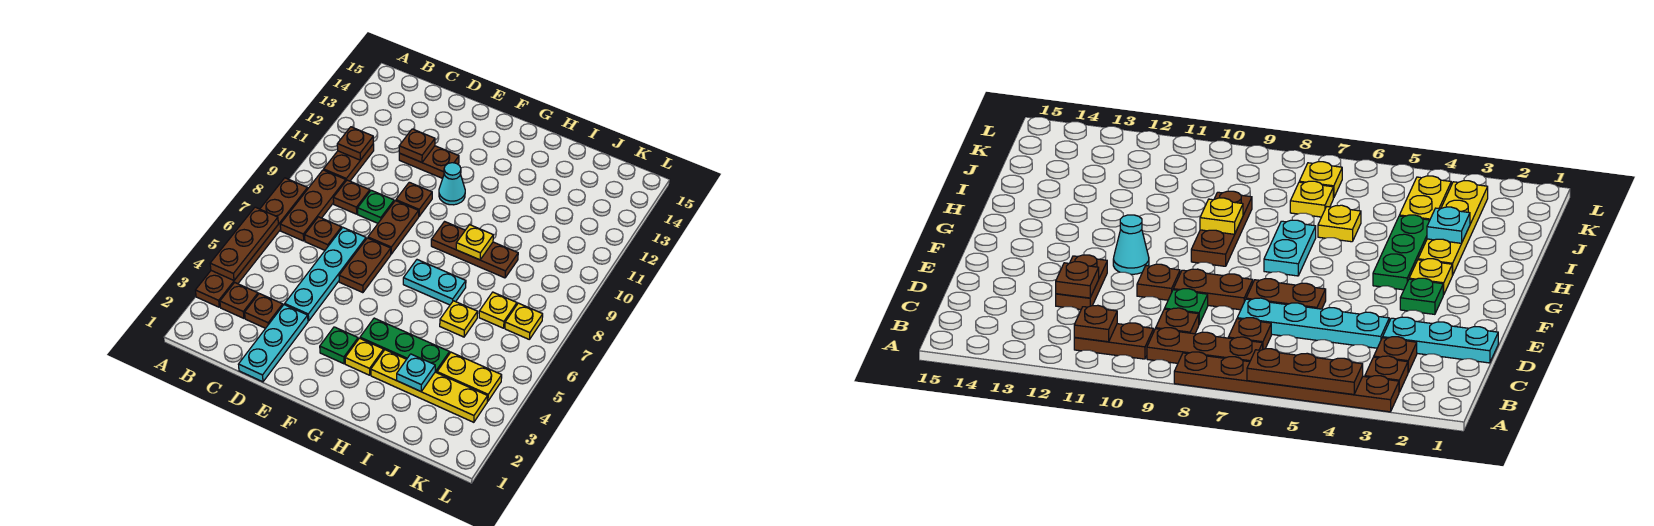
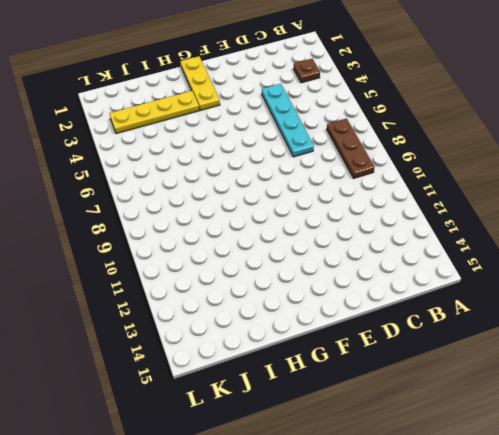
yellow 1x3 plate [180,56,220,110] -> yellow 1x1 plate [345,338,384,375]
none -> brown 1x6 plate [195,178,308,307]
none -> brown 1x2 plate [324,144,374,181]
none -> brown 1x1 plate [245,294,283,328]
none -> brown 1x1 plate [305,217,342,250]

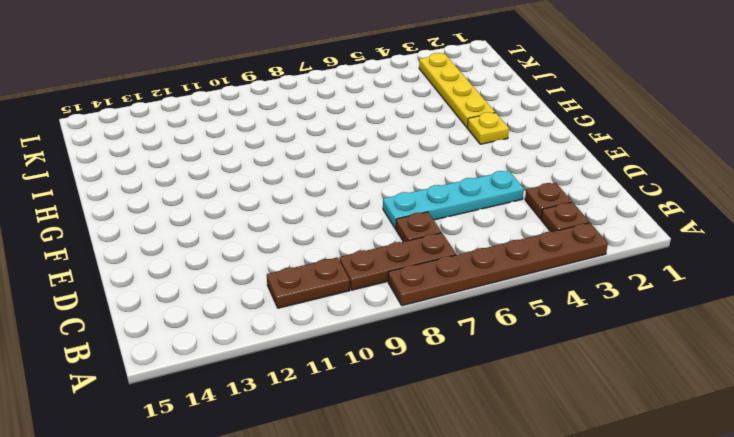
none -> brown 1x1 plate [333,180,370,214]
none -> cyan 1x3 plate [238,305,308,382]
none -> green 1x1 plate [358,190,394,223]
none -> brown 1x2 plate [399,146,459,178]

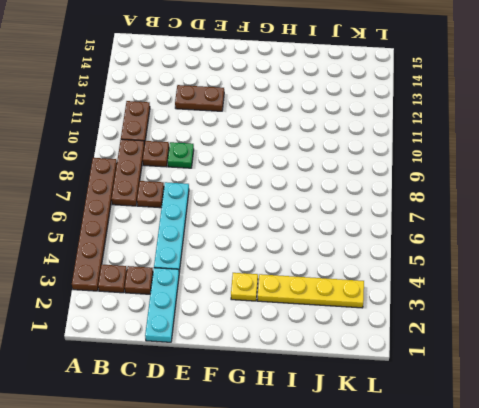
none -> brown 1x2 plate [339,238,391,293]
none -> brown 1x2 plate [368,201,419,254]
none -> brown 1x1 plate [396,182,432,216]
none -> green 1x1 plate [320,327,358,364]

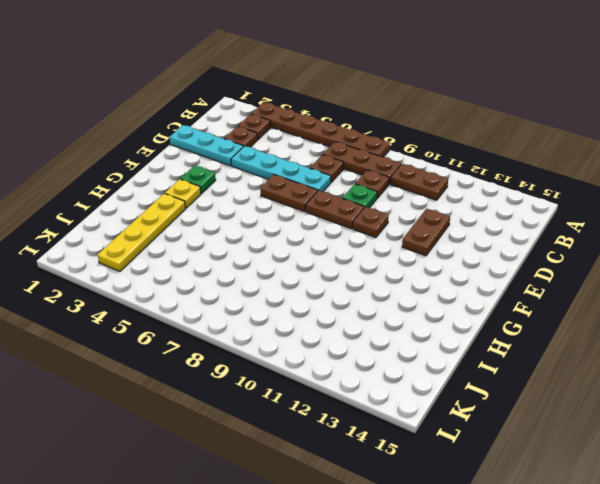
none -> cyan 1x1 cone [439,163,465,205]
none -> green 1x3 plate [360,318,450,373]
none -> cyan 1x2 plate [403,260,466,305]
none -> brown 1x3 plate [431,222,518,278]

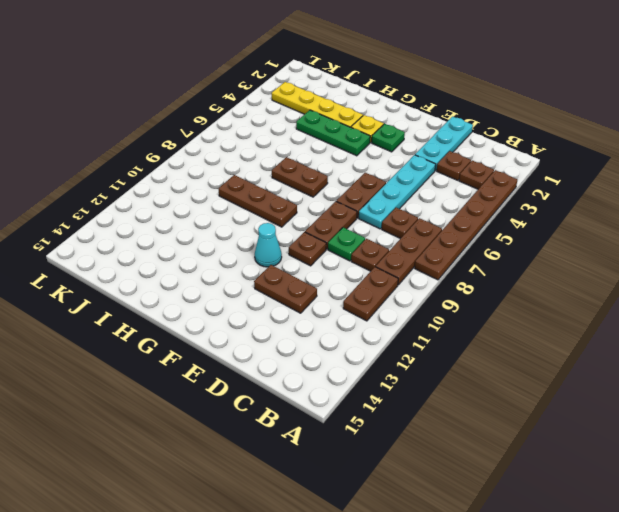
brown 1x2 plate [272,157,328,197] -> cyan 1x2 plate [403,260,466,305]
none -> yellow 1x1 plate [440,301,478,337]
none -> yellow 1x2 plate [437,352,502,401]
none -> yellow 1x1 plate [479,292,517,328]
none -> yellow 1x1 plate [505,303,543,339]

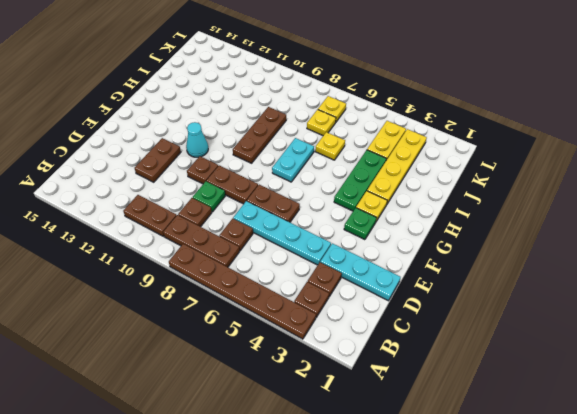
none -> brown 1x3 plate [210,207,278,280]
none -> brown 1x1 plate [337,127,373,160]
none -> brown 1x1 plate [399,129,435,162]
none -> yellow 1x1 plate [456,225,493,260]

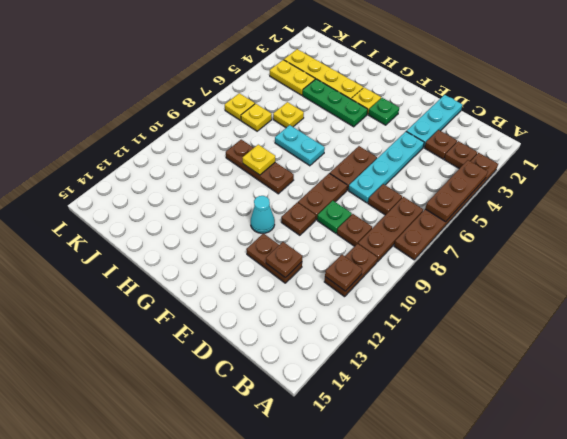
none -> cyan 1x1 plate [397,354,435,391]

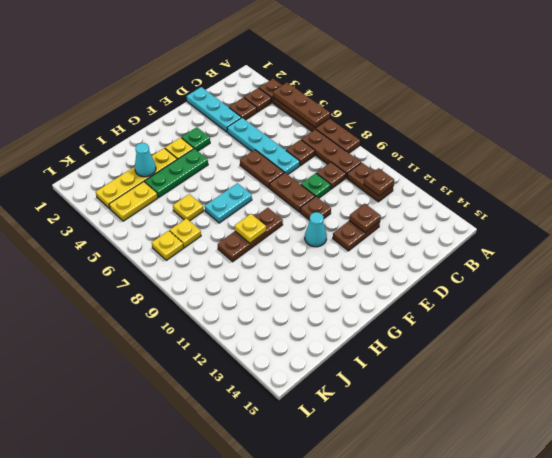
cyan 1x1 cone [135,143,156,177] -> cyan 1x1 plate [397,354,435,391]

